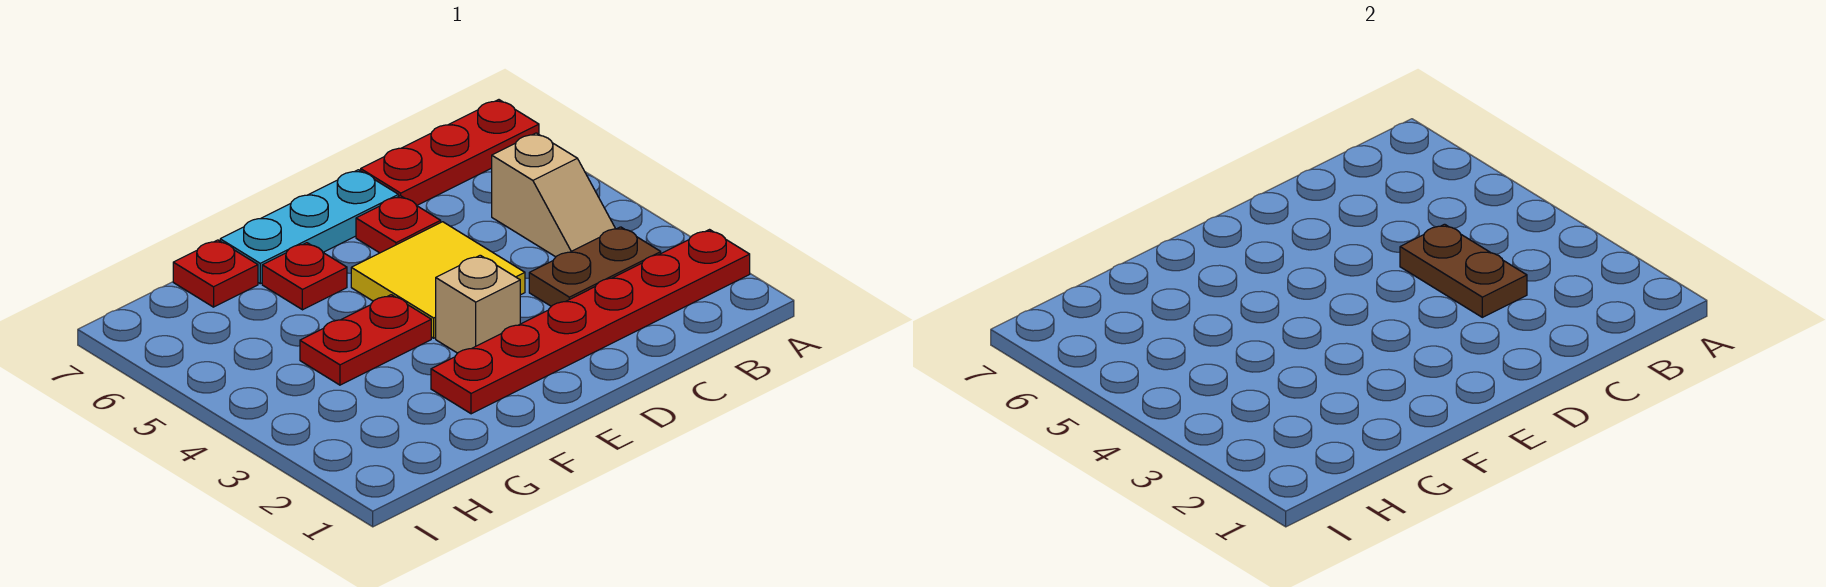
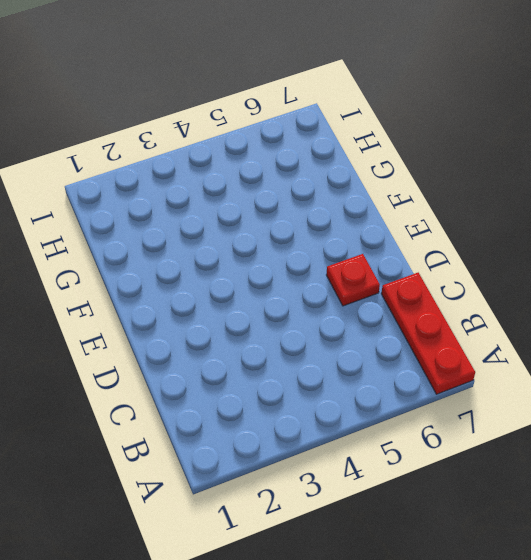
none -> red 1x6 plate [431,230,750,414]
none -> brown 1x2 plate [529,227,661,306]
none -> tan 1x2 slope [492,133,615,257]

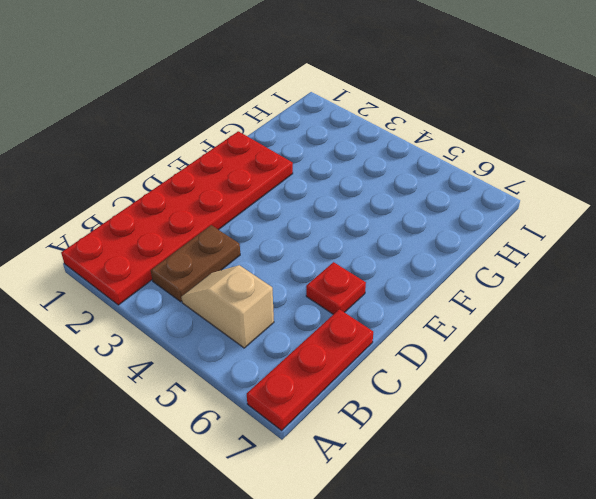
red 2x6 plate [61,131,293,305] -> red 1x6 plate [431,230,750,414]
none -> yellow 2x2 tile [351,222,525,338]
none -> cyan 1x3 plate [220,170,399,284]
none -> tan 1x1 brick [436,255,520,353]

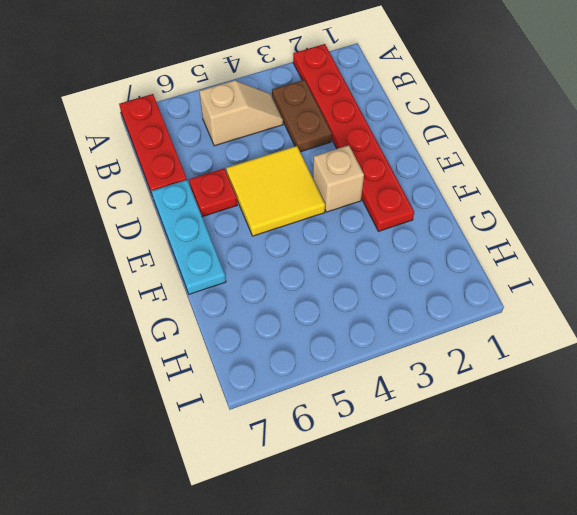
none -> red 1x2 plate [300,295,431,385]
none -> red 1x1 plate [262,243,347,310]
none -> red 1x1 plate [173,240,258,307]

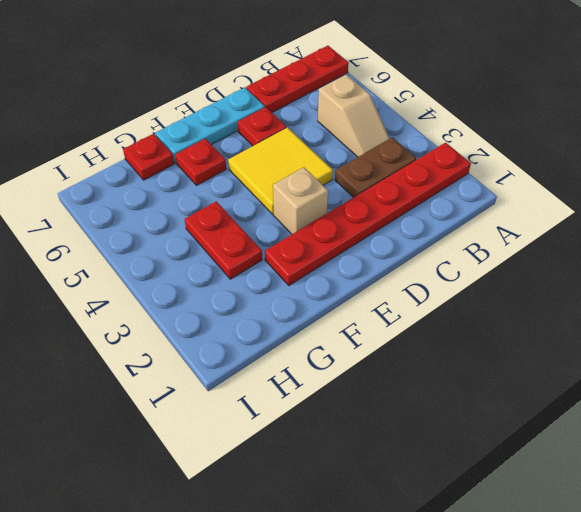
red 1x2 plate [184,201,262,279] -> red 1x2 plate turned to [300,295,431,385]
none -> brown 1x2 plate [1400,224,1527,317]

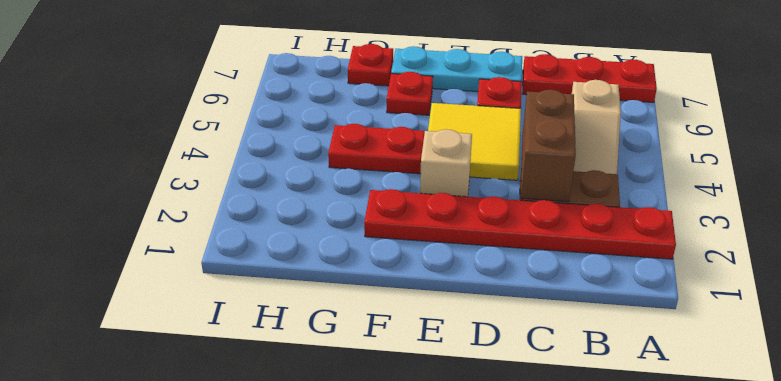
brown 1x2 brick [521,90,576,202] -> brown 1x2 plate [1400,224,1527,317]

